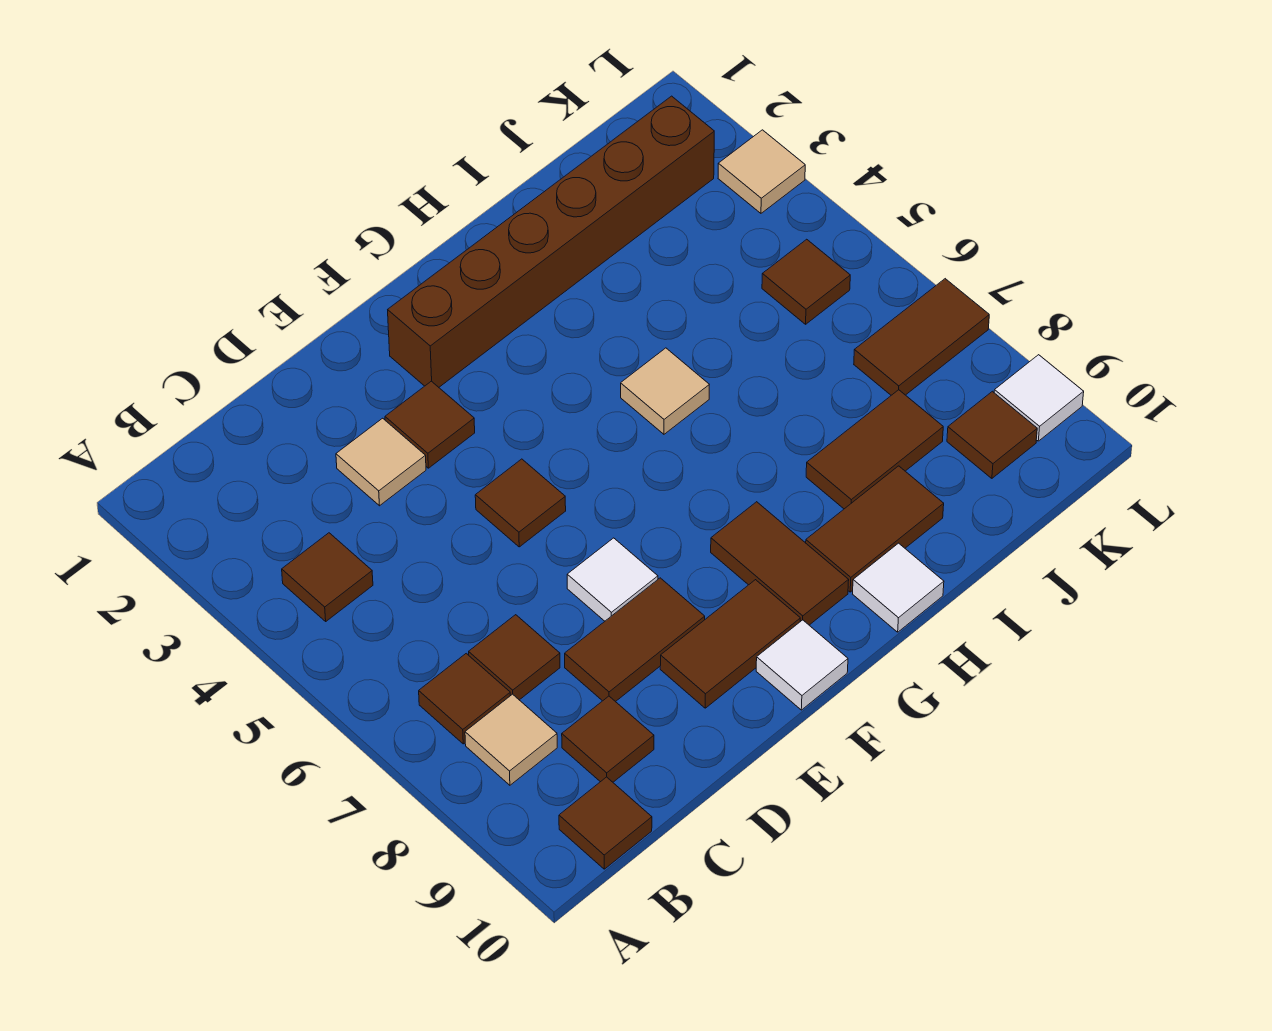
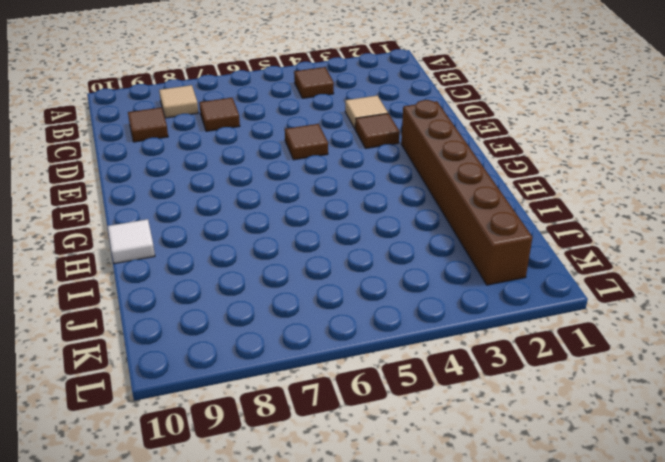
none -> brown 1x1 tile [419,654,510,744]
none -> brown 1x1 tile [559,777,652,869]
none -> brown 1x2 tile [565,578,705,702]

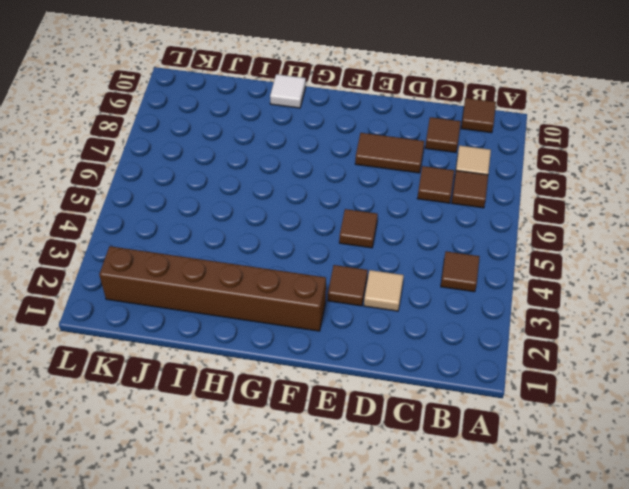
none -> white 1x1 tile [567,538,658,621]
none -> brown 1x2 tile [660,580,800,708]
none -> white 1x1 tile [756,620,848,710]

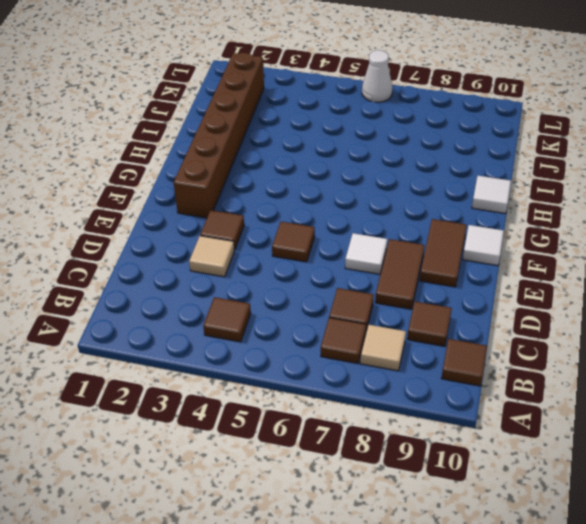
white 1x1 cone [362,50,392,102] -> none
none -> brown 1x2 tile [711,502,849,625]
none -> tan 1x1 tile [621,348,709,434]
none -> brown 1x2 tile [806,466,944,592]

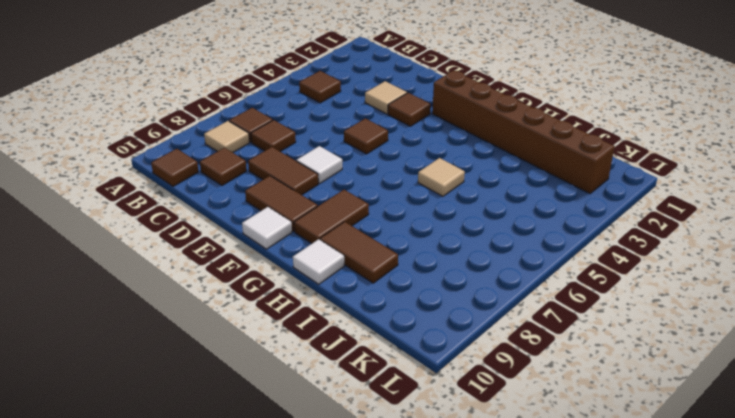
none -> brown 1x2 tile [806,390,943,509]
none -> brown 1x1 tile [762,239,850,324]
none -> brown 1x2 tile [854,279,989,395]

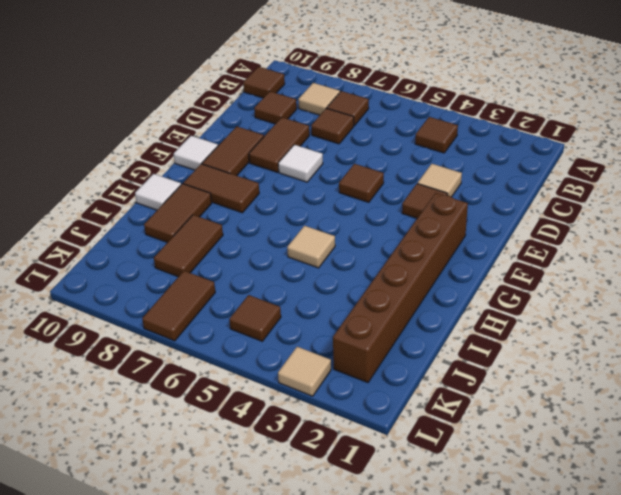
none -> brown 1x1 tile [947,391,1037,478]
none -> white 1x1 tile [994,355,1084,441]

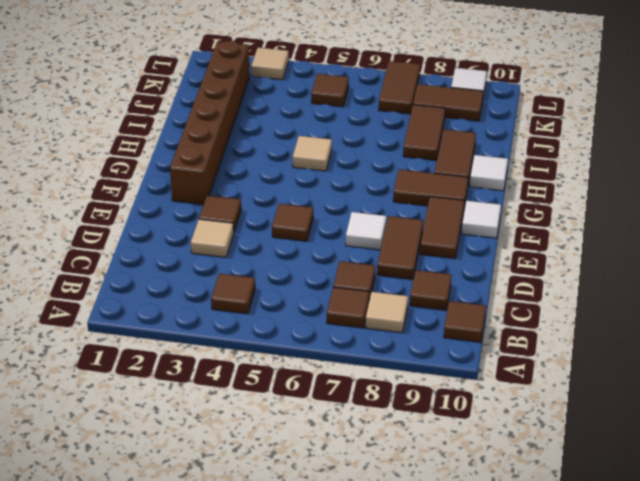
brown 1x2 tile [413,84,483,121] -> brown 1x1 tile [947,391,1037,478]

